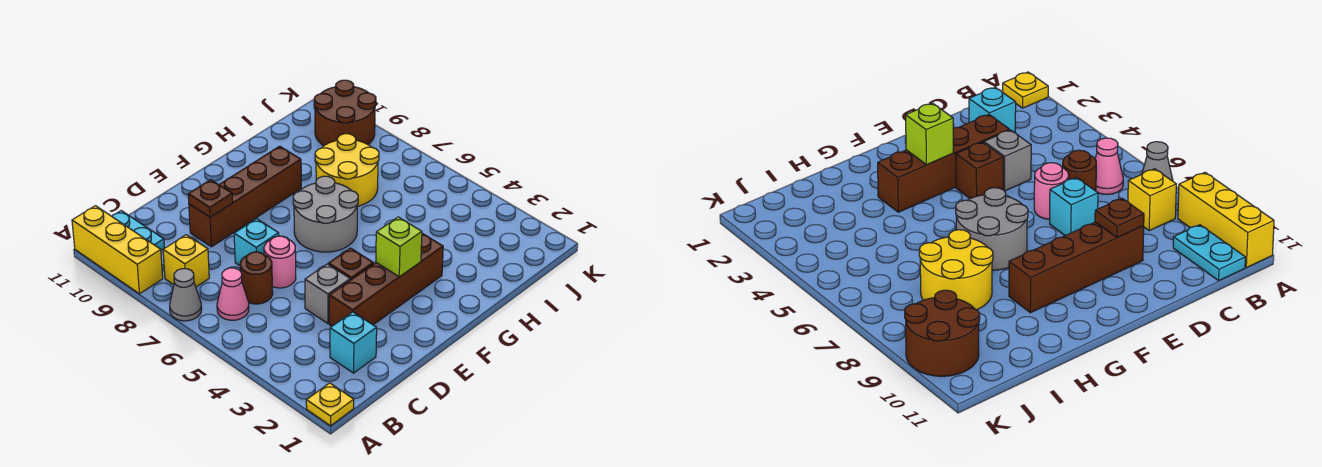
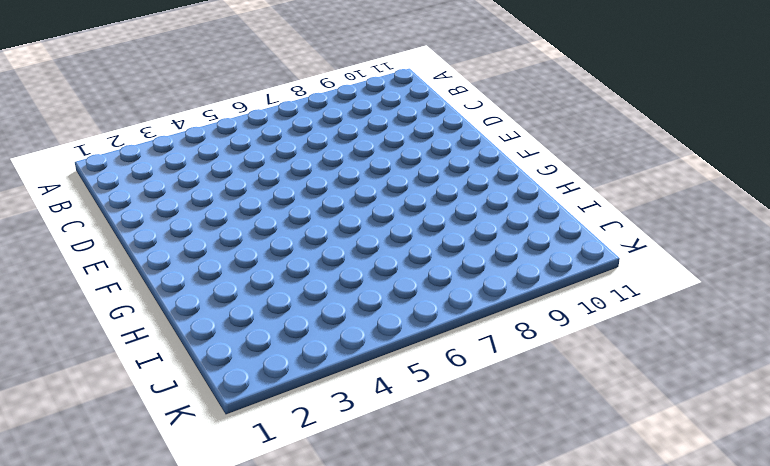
none -> yellow 1x1 plate [306,383,354,426]
none -> grey 1x1 cone [170,269,202,321]
none -> yellow 1x3 brick [72,206,163,294]

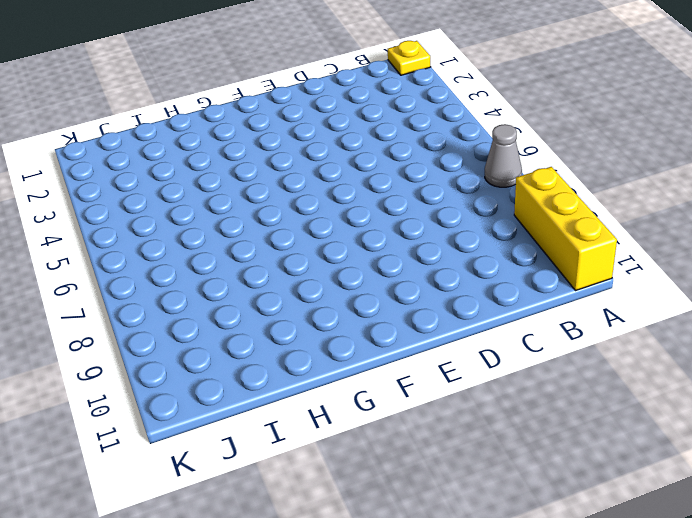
none -> pink 1x1 cone [217,268,249,320]
none -> yellow 1x1 brick [163,235,209,287]
none -> cyan 1x2 plate [112,211,164,250]

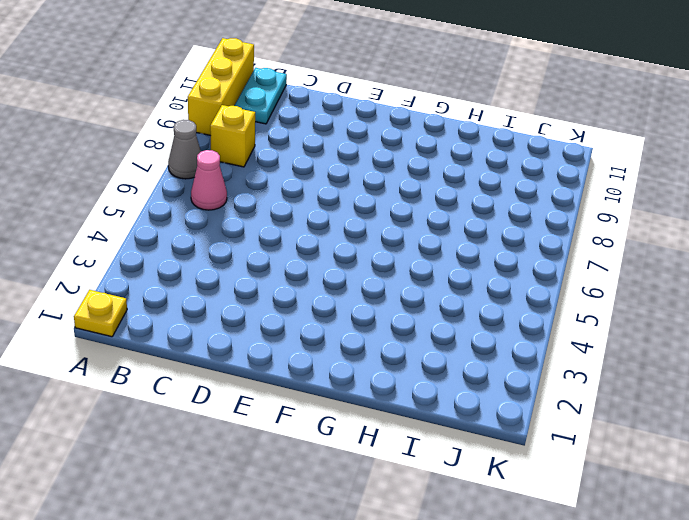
none -> cyan 1x1 brick [330,312,377,373]
none -> brown 1x1 round brick [240,252,273,304]
none -> brown 1x4 brick [329,233,443,326]

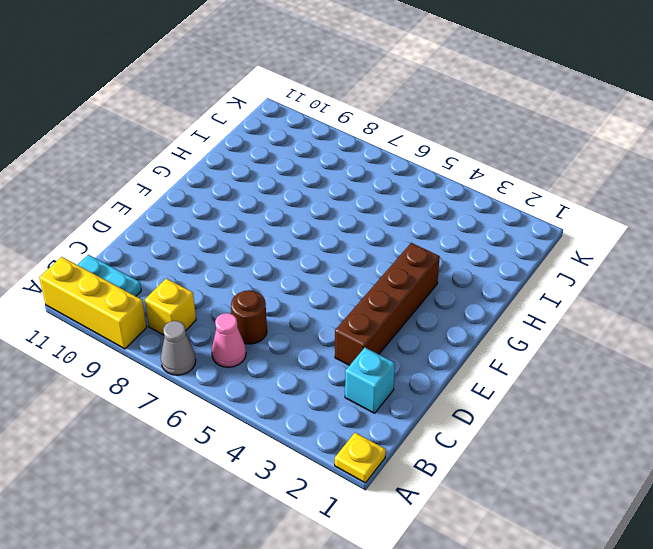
none -> grey 1x1 brick [305,264,350,323]
none -> pink 1x1 round brick [264,236,296,288]
none -> cyan 1x1 brick [234,219,279,265]

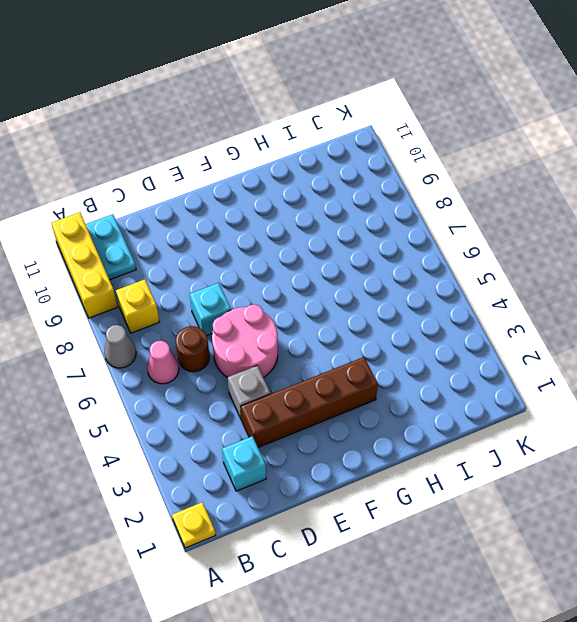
pink 2x2 round brick [212,304,278,378] -> pink 1x1 round brick [264,236,296,288]
none -> brown 1x4 brick [189,146,301,247]
none -> brown 1x1 brick [328,248,374,280]
none -> grey 2x2 round brick [293,176,358,252]

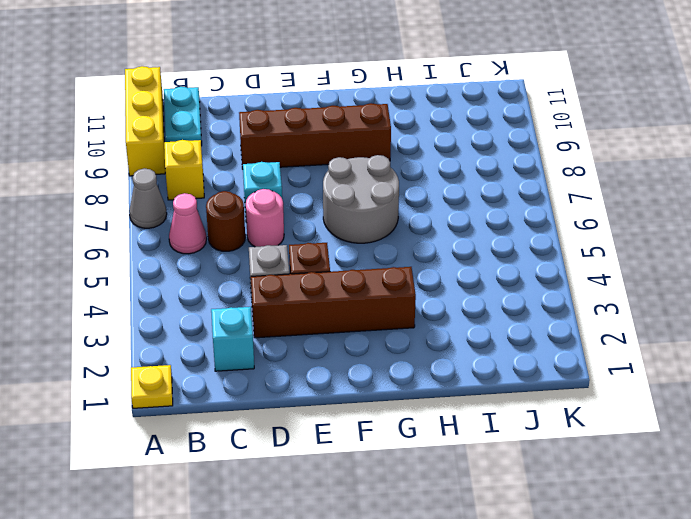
none -> yellow 2x2 round brick [315,134,379,206]
none -> brown 2x2 round brick [314,80,376,146]
none -> brown 1x1 plate [188,180,233,217]

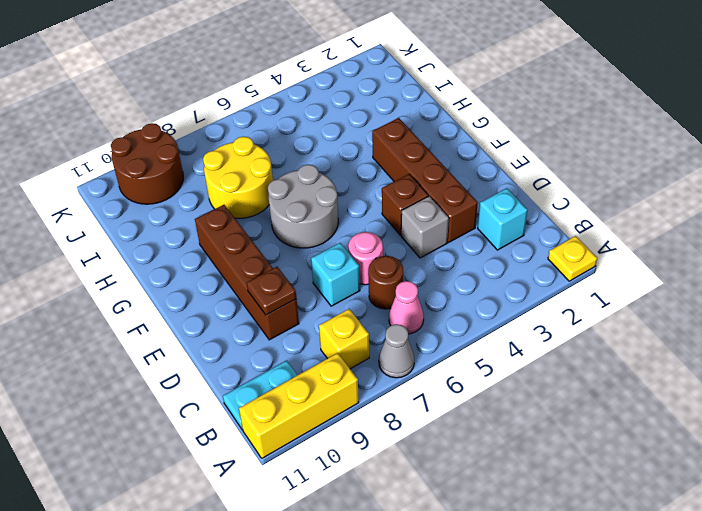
none -> lime 1x1 brick [376,217,422,277]

